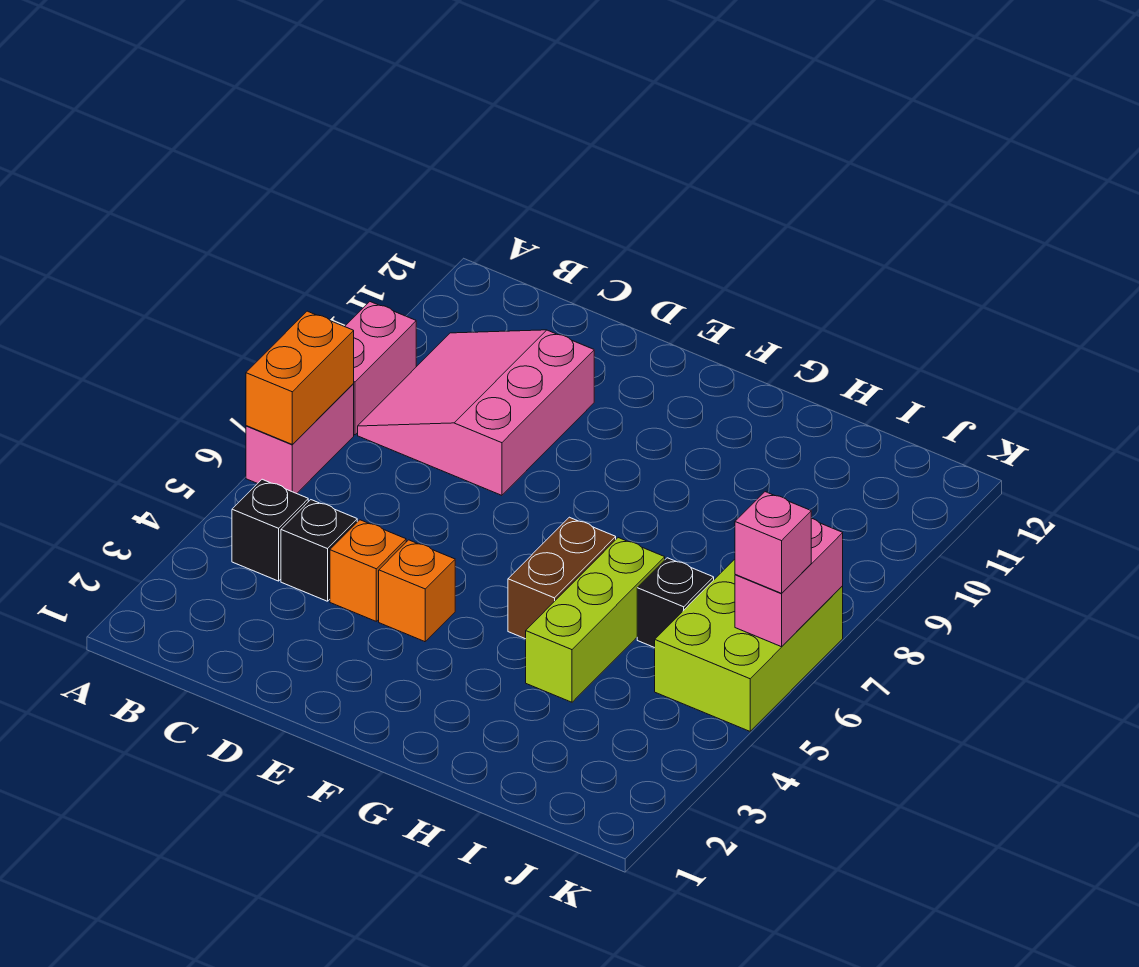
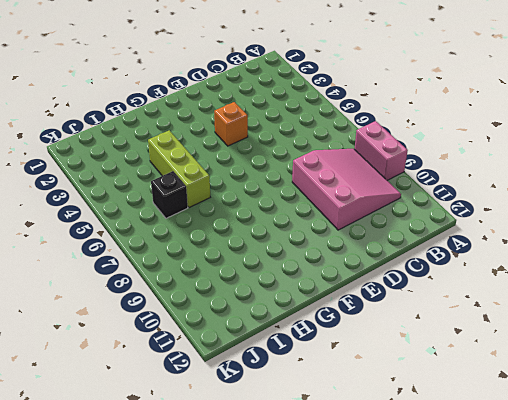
none -> pink 1x2 brick [246,384,354,494]
none -> black 1x1 brick [232,479,308,581]
none -> black 1x1 brick [281,500,357,601]

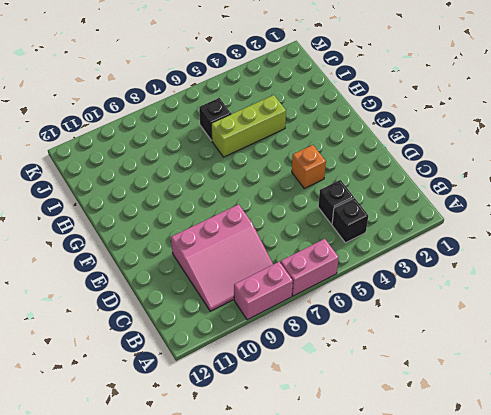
none -> orange 1x1 brick [330,520,406,621]
none -> brown 1x2 brick [508,517,616,639]
none -> lime 2x3 brick [655,559,843,731]

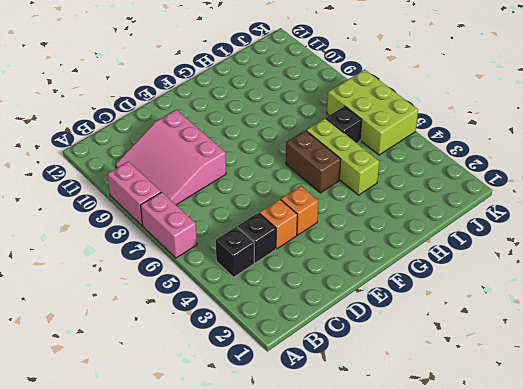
none -> orange 1x2 brick [246,311,354,445]
none -> pink 1x2 brick [735,518,843,647]
none -> pink 1x1 brick [735,492,811,593]

